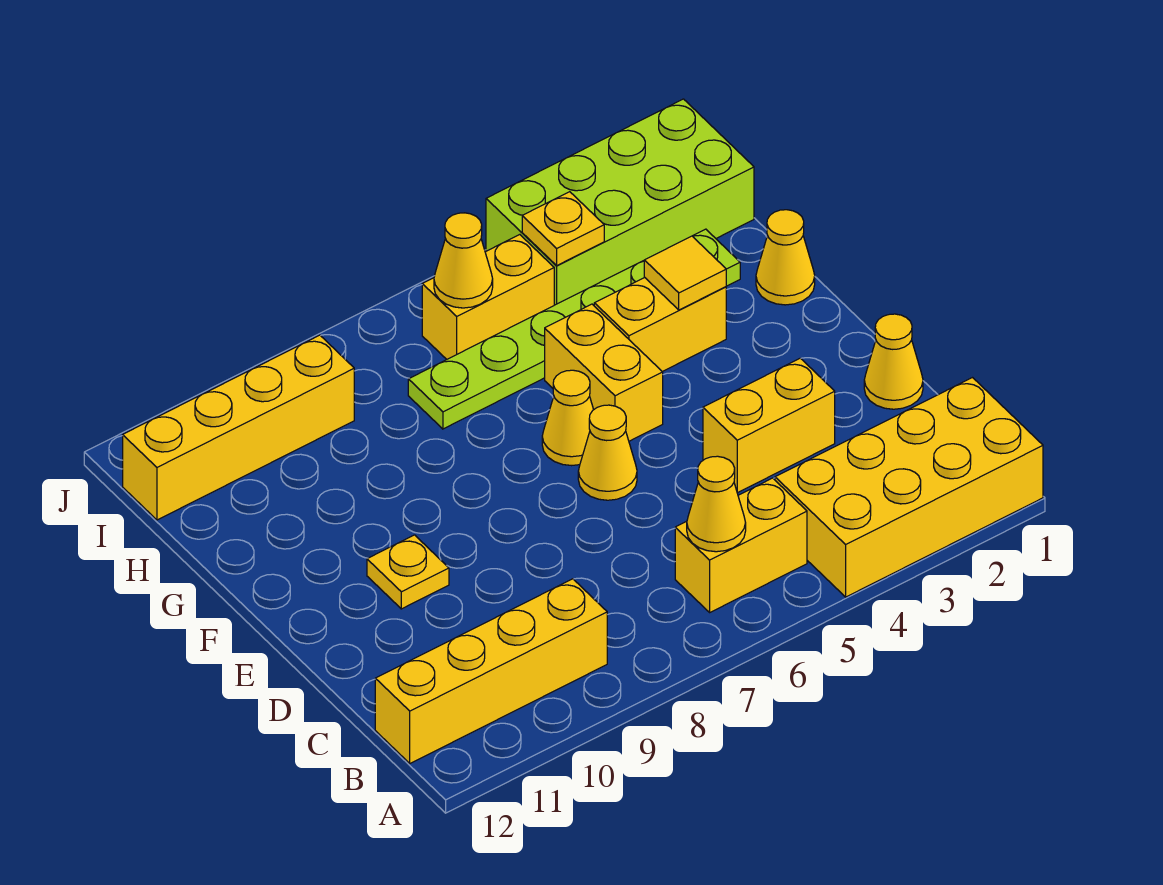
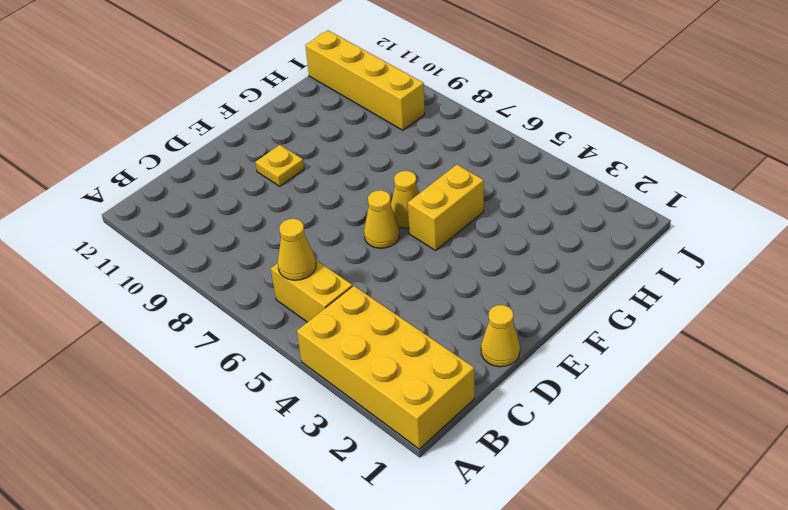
none -> yellow 1x4 brick [375,579,607,763]
none -> yellow 1x2 brick [703,358,835,493]
none -> yellow 1x1 cone [756,210,815,305]

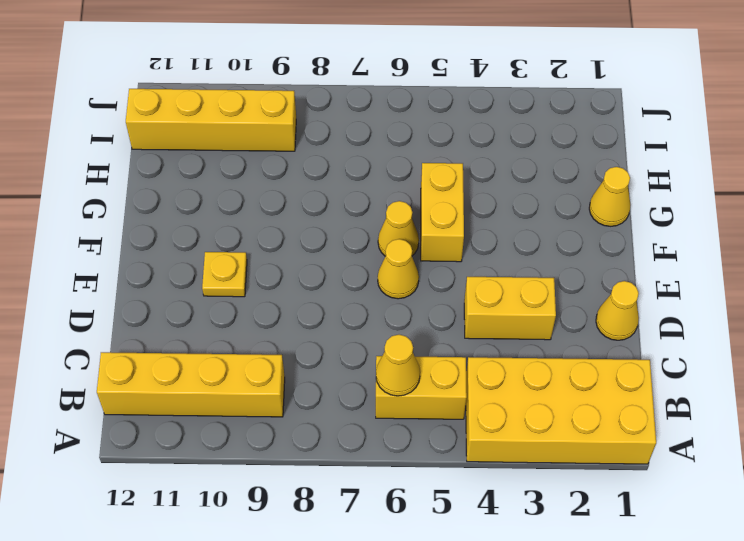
none -> yellow 1x2 brick [594,277,726,372]
none -> lime 1x6 plate [408,229,740,429]
none -> lime 2x4 brick [486,99,754,305]

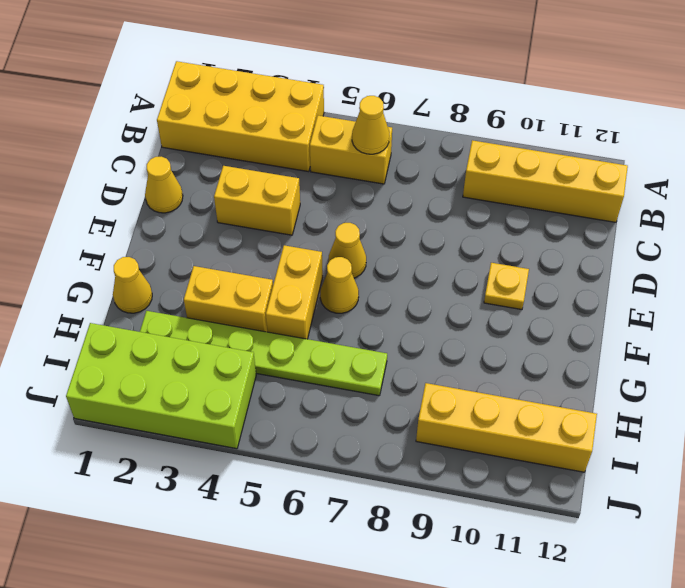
none -> yellow 1x2 brick [422,235,554,359]
none -> yellow 1x1 tile [644,236,726,310]
none -> yellow 1x1 plate [522,192,604,265]

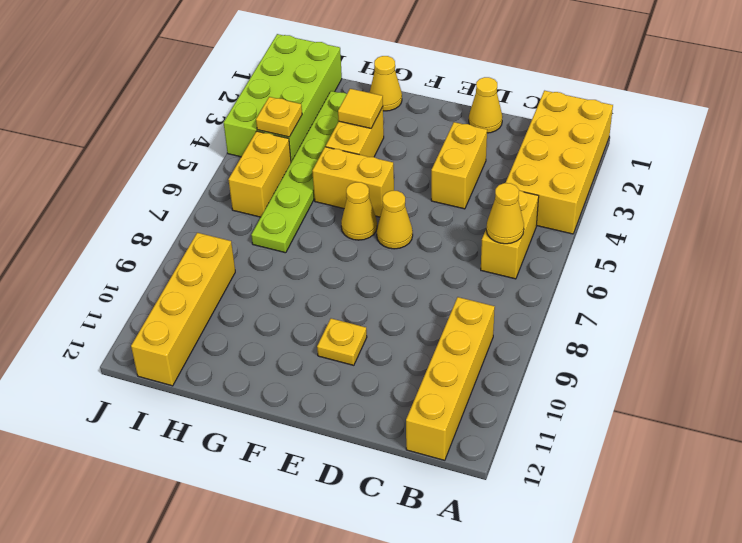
none -> yellow 1x1 cone [434,213,493,308]

